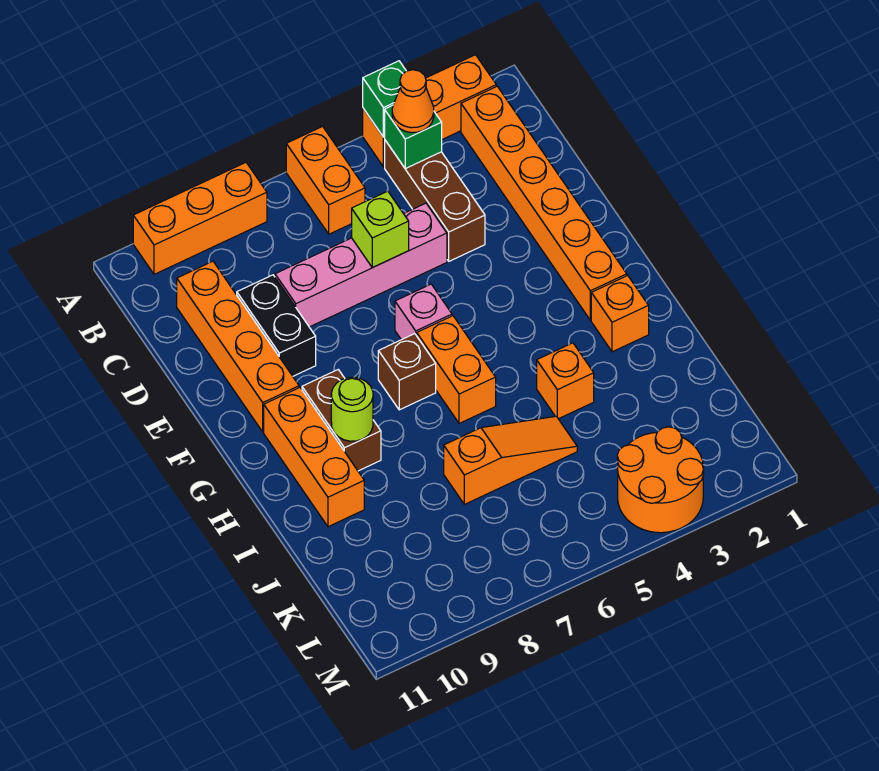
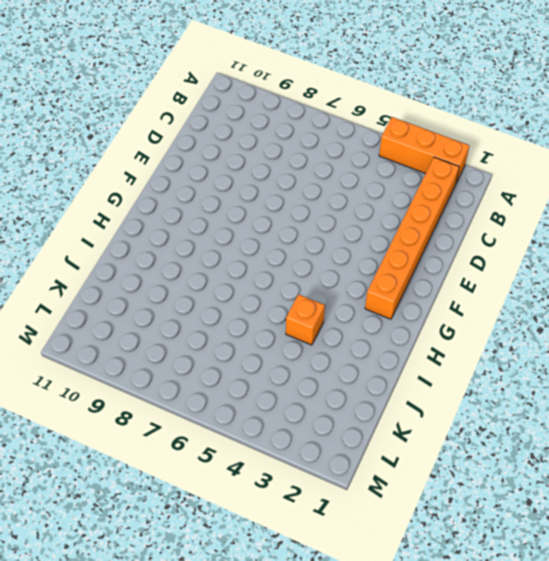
none -> orange 1x2 brick [286,127,365,234]
none -> orange 1x3 brick [133,163,267,274]
none -> brown 1x3 brick [385,140,485,261]

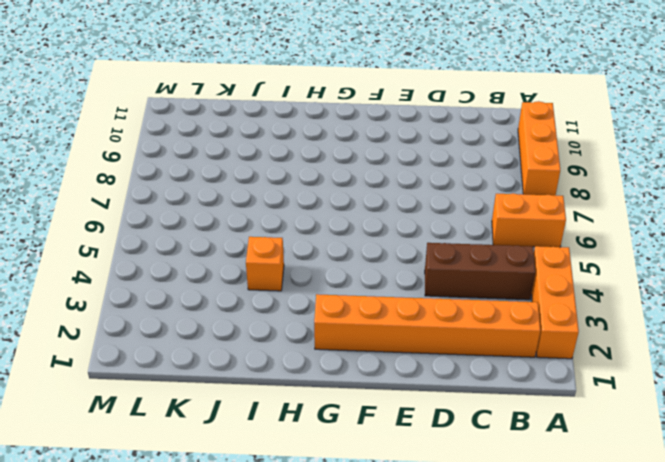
none -> orange 1x4 brick [177,261,299,432]
none -> pink 1x4 brick [275,203,447,327]
none -> black 1x2 brick [237,275,316,376]

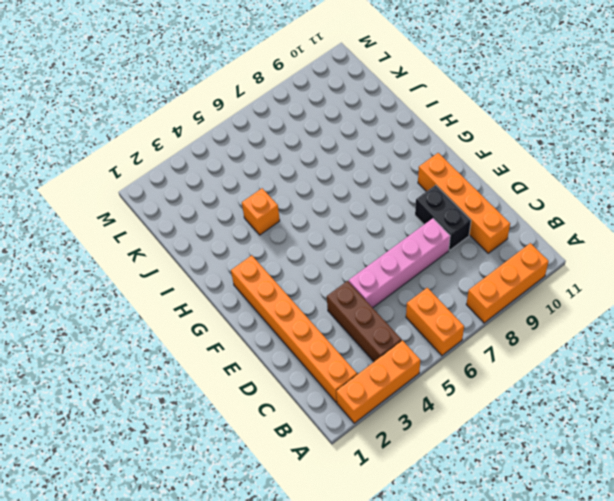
none -> pink 1x1 brick [395,284,452,340]
none -> orange 1x2 brick [417,316,496,424]
none -> brown 1x1 brick [378,334,436,410]

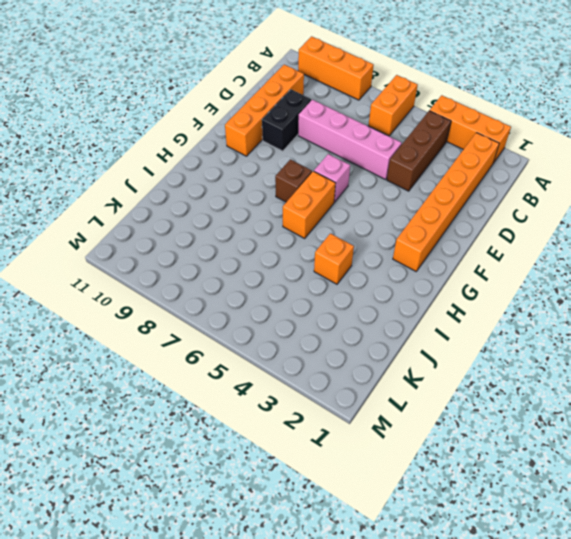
none -> brown 1x2 brick [302,370,381,471]
none -> orange 1x3 brick [264,388,364,527]
none -> orange 1x1 brick [591,275,649,352]

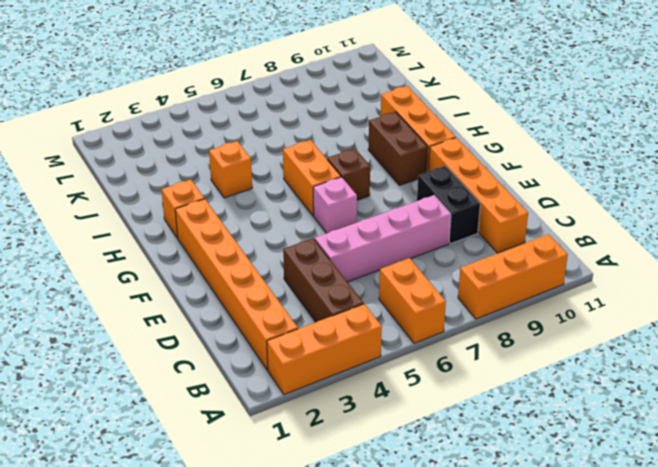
none -> orange 1x3 slope [444,416,577,504]
none -> orange 2x2 round brick [617,427,704,533]
none -> green 1x1 brick [363,61,406,137]

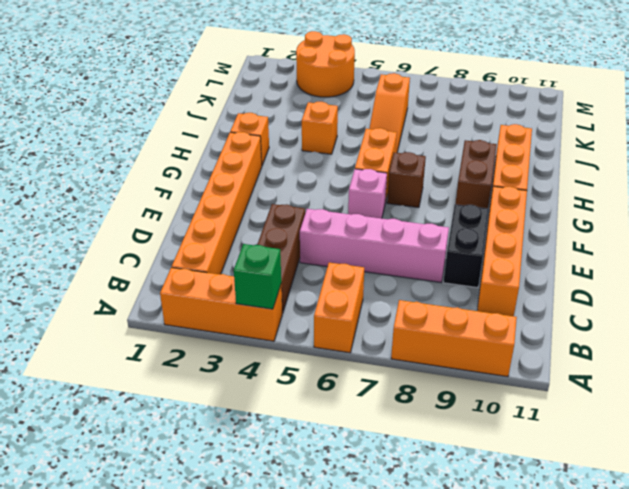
orange 1x3 slope [369,73,410,153] -> orange 1x3 slope turned to [444,416,577,504]
none -> green 1x1 brick [385,105,442,168]
none -> lime 1x1 brick [352,191,409,268]
none -> lime 1x1 round brick [331,377,373,441]

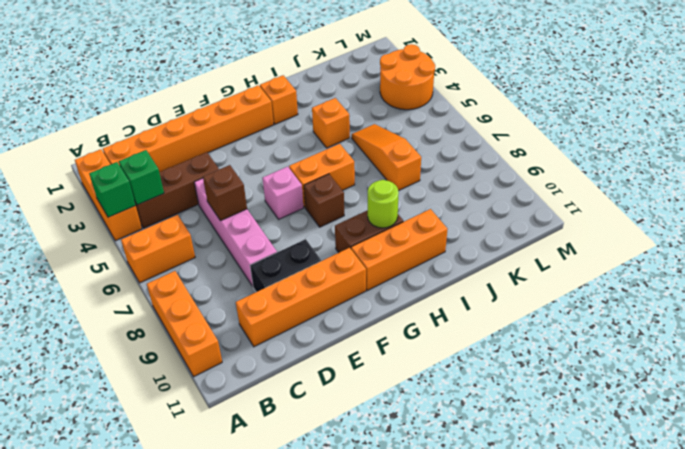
brown 1x1 brick [203,165,247,221] -> lime 1x1 brick [352,191,409,268]
none -> orange 1x1 cone [392,70,434,133]

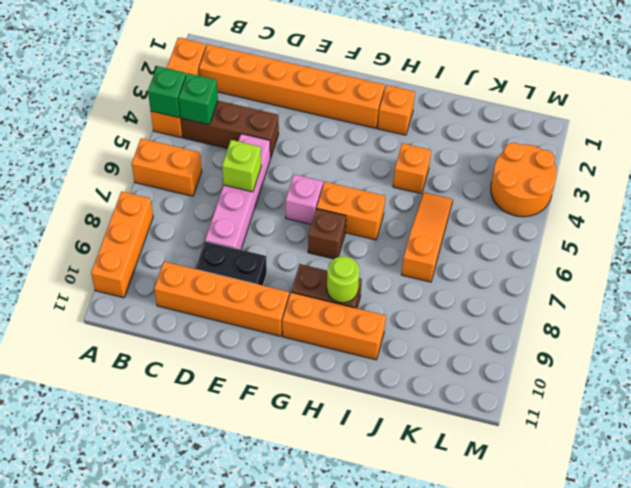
none -> orange 1x1 cone [392,70,434,133]

